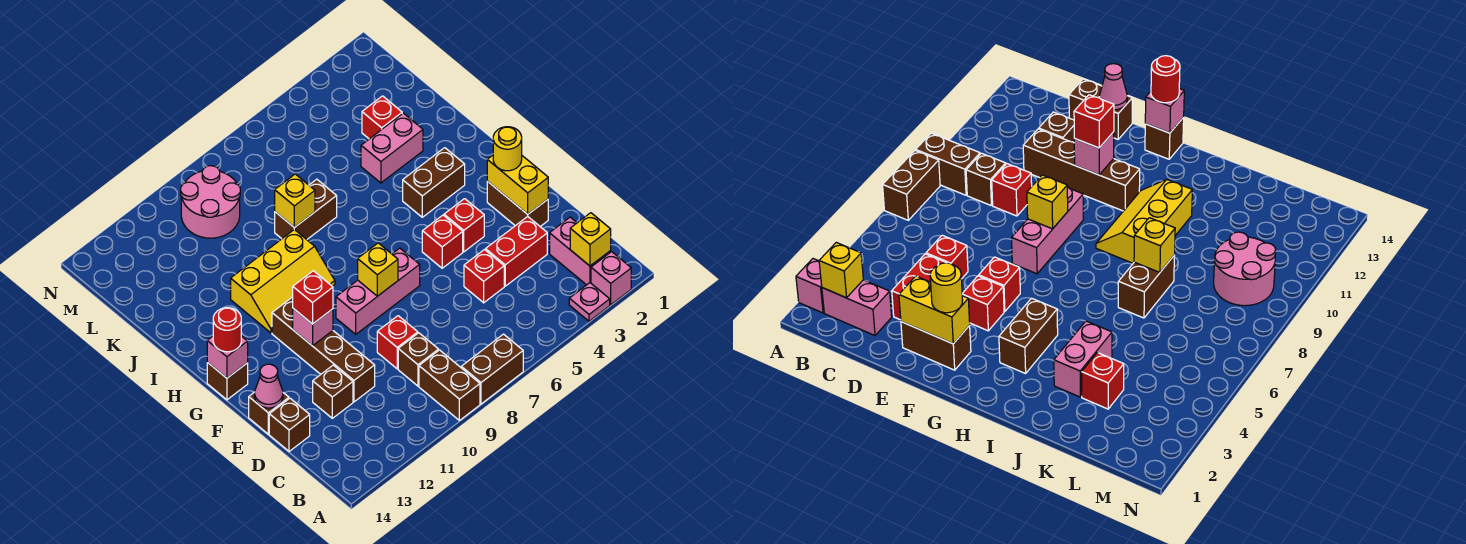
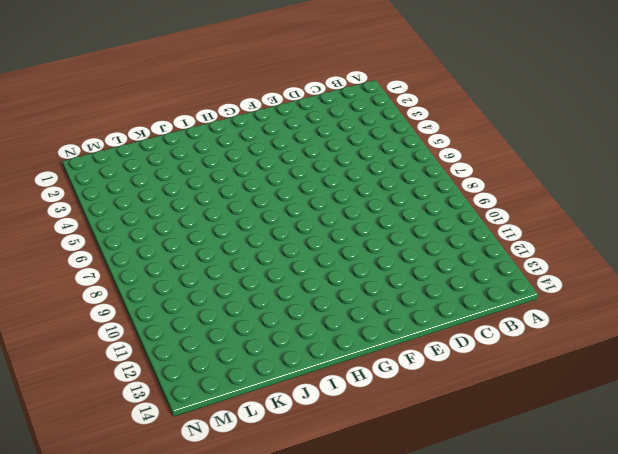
none -> pink 1x1 brick [591,252,631,305]
none -> pink 1x1 plate [569,283,610,321]
none -> brown 1x2 brick [461,334,523,404]
none -> brown 1x2 brick [419,350,480,420]

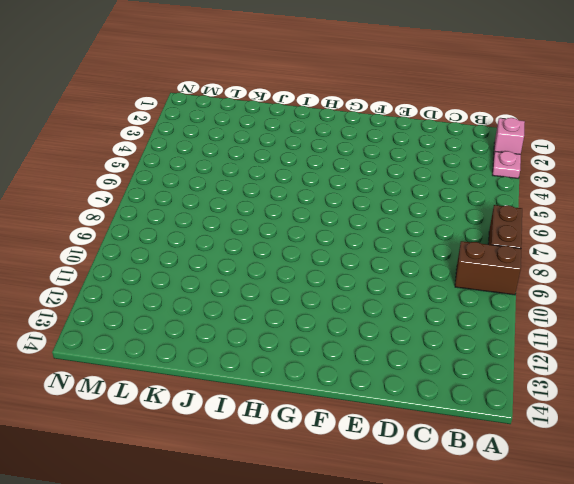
none -> pink 1x2 brick [550,217,611,285]
none -> brown 1x1 brick [398,333,439,386]
none -> red 1x2 brick [486,217,547,286]
none -> red 1x1 brick [464,250,504,303]

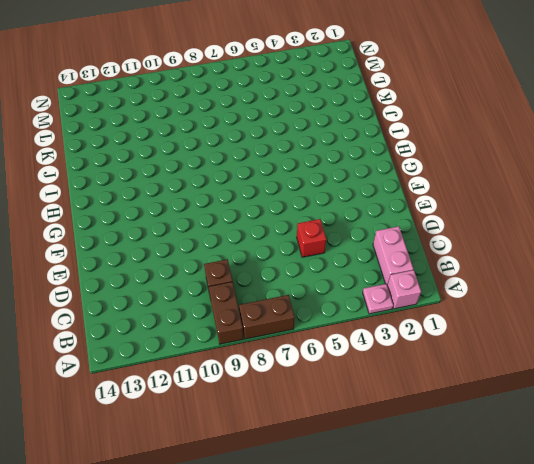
none -> red 1x2 brick [486,217,547,286]
none -> red 1x1 brick [377,316,418,369]
none -> brown 1x4 brick [272,297,375,402]
none -> brown 1x1 brick [313,365,353,418]

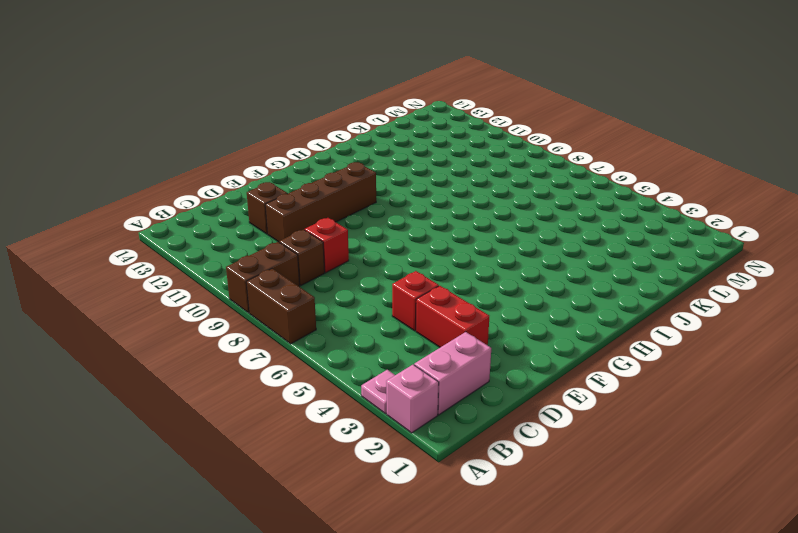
none -> brown 1x1 brick [269,398,310,451]
none -> brown 1x2 brick [487,181,548,226]
none -> brown 1x1 brick [249,392,289,434]
none -> red 1x1 brick [444,199,484,252]

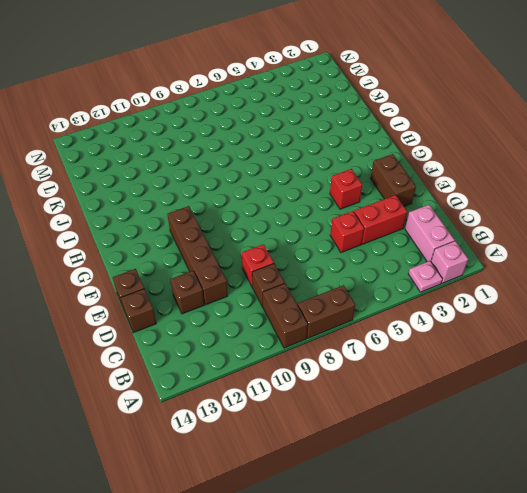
none -> red 1x1 brick [422,215,463,268]
none -> pink 1x3 brick [336,248,420,334]
none -> brown 1x1 brick [207,362,248,400]
none -> brown 1x2 brick [403,148,465,217]

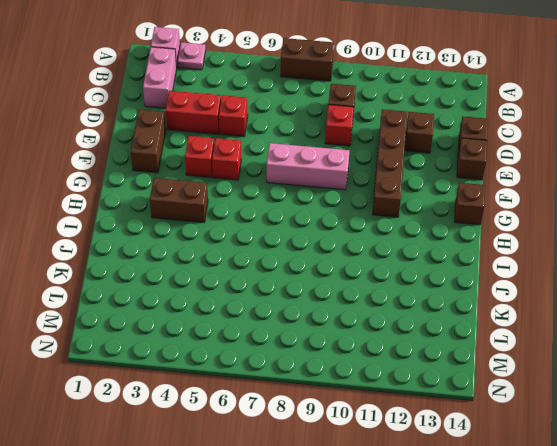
none -> brown 1x2 brick [419,350,480,420]
none -> yellow 2x3 slope [231,230,335,333]
none -> pink 1x2 brick [361,113,423,183]
none -> brown 1x2 brick [275,179,337,239]

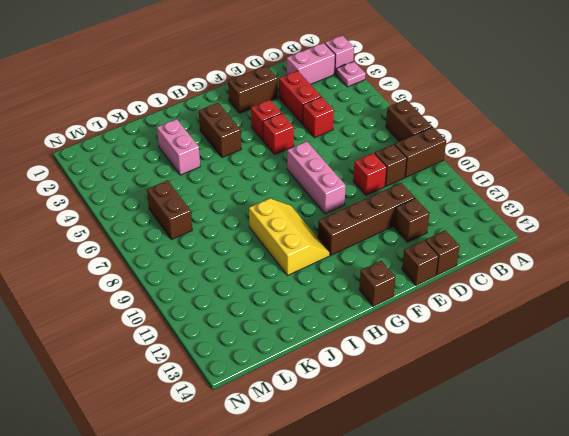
brown 1x2 brick [147,180,192,240] -> brown 1x2 brick moved to [275,179,337,239]
none -> red 1x1 brick [362,96,402,139]
none -> pink 2x2 round brick [181,166,240,238]
none -> yellow 1x1 brick [570,213,611,266]
none -> yellow 1x2 brick [487,155,548,214]

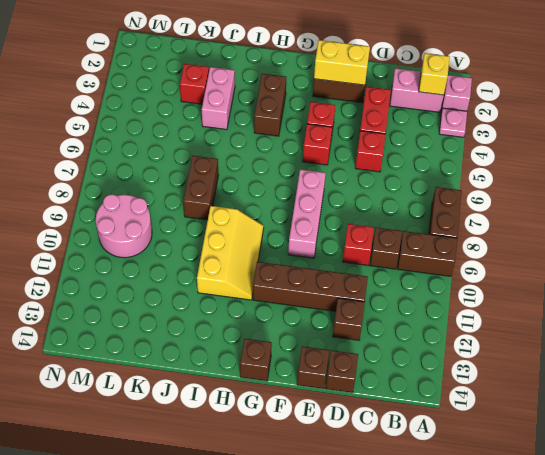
none -> pink 1x1 cone [255,364,283,408]
none -> yellow 1x1 brick [358,243,398,296]
none -> pink 1x1 brick [293,309,333,346]
none -> pink 1x1 brick [207,336,248,378]

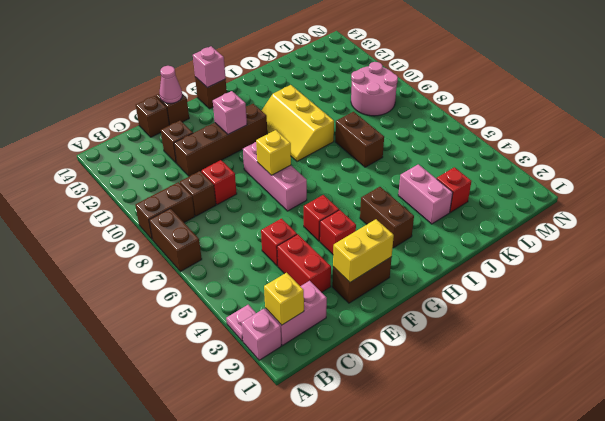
none -> yellow 1x1 brick [275,174,315,227]
none -> yellow 1x1 round brick [493,127,522,171]
none -> red 1x1 brick [293,271,333,324]
none -> red 1x1 round brick [213,308,241,352]

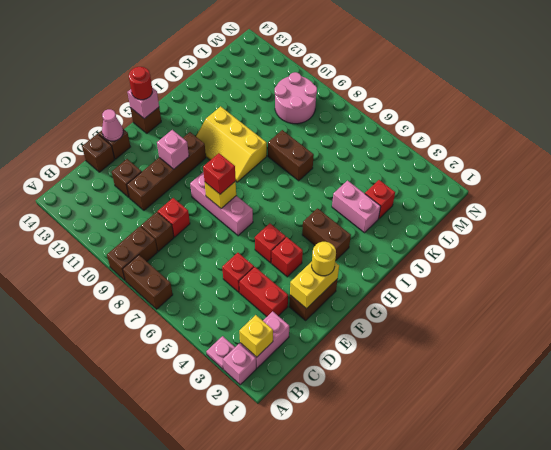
red 1x1 brick [203,153,236,194] -> red 1x1 brick moved to [293,271,333,324]
none -> yellow 1x1 brick [275,174,315,227]

